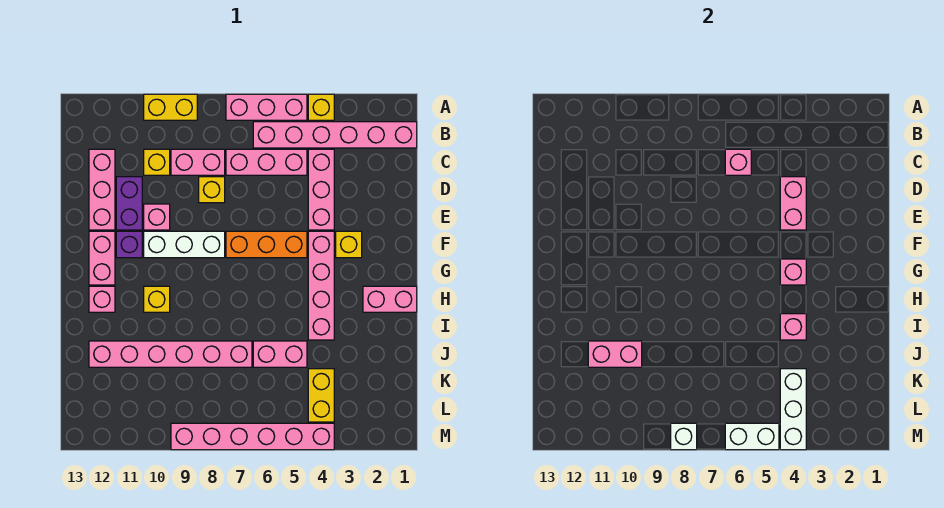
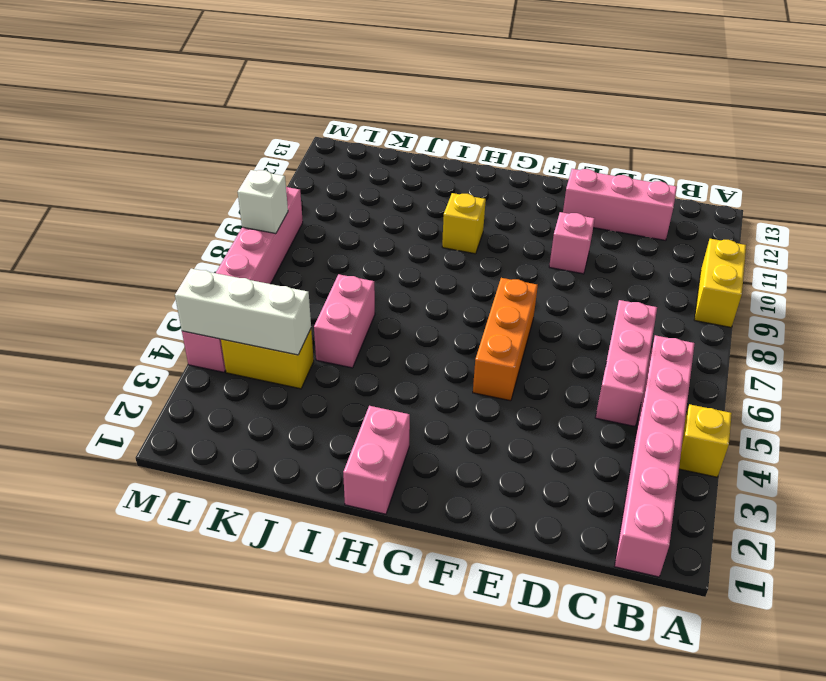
none -> pink 1x3 brick [226,94,307,120]
none -> pink 1x3 brick [308,149,334,230]
none -> pink 1x2 brick [171,149,225,175]
none -> yellow 1x1 brick [144,149,170,175]

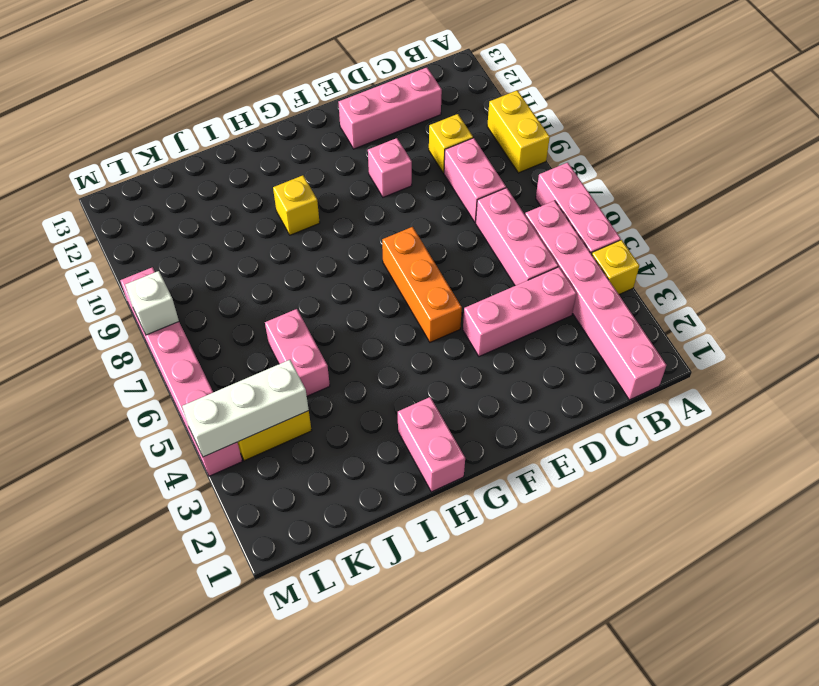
none -> yellow 1x1 brick [199,177,225,203]
none -> purple 1x2 brick [116,177,142,230]
none -> yellow 1x1 brick [336,231,362,258]
none -> pink 1x4 brick [308,231,334,340]

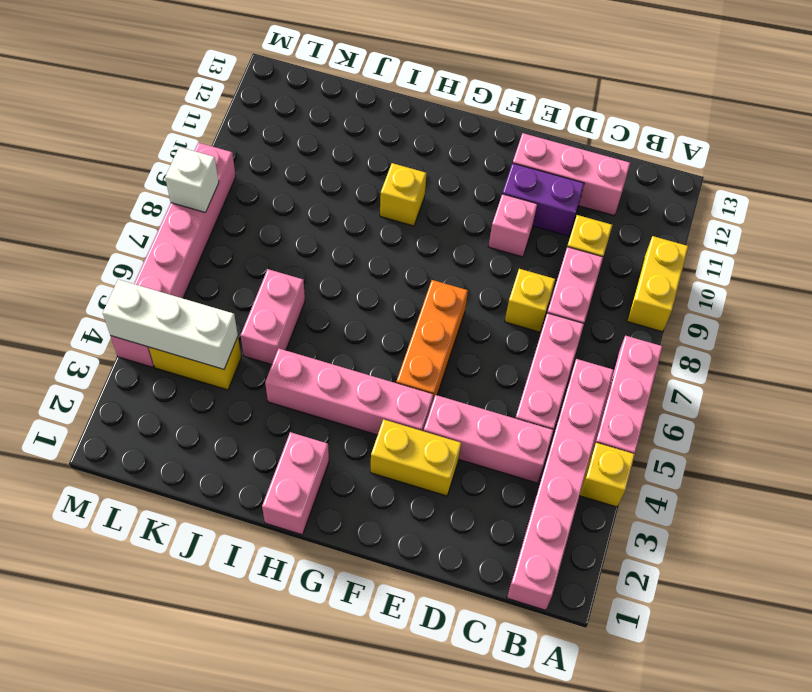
yellow 1x2 brick [370,419,461,496] -> yellow 1x1 brick [336,231,362,258]
none -> white 1x3 brick [144,231,225,258]
none -> purple 1x1 brick [116,231,142,258]
none -> pink 1x2 brick [89,231,115,285]
none -> pink 1x1 brick [89,286,115,312]

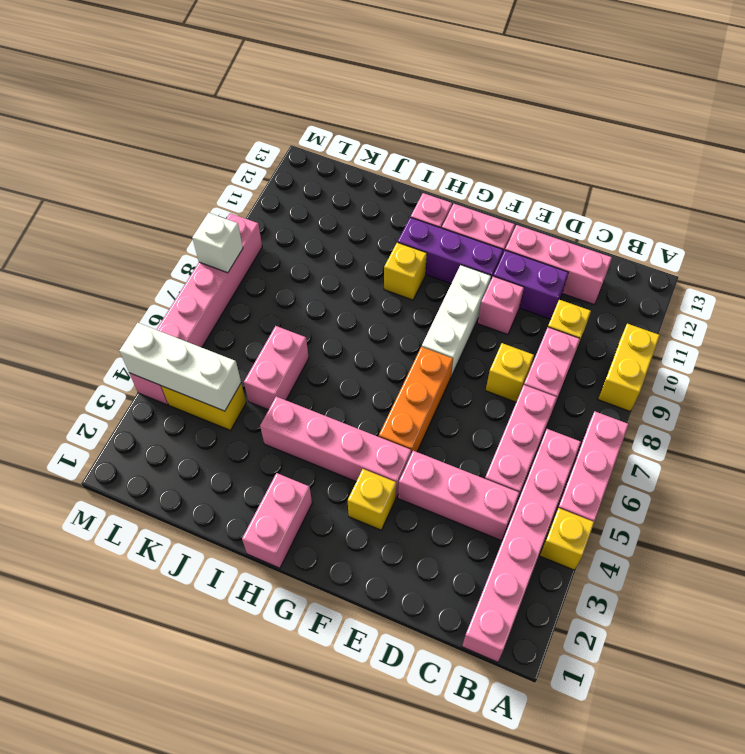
purple 1x3 brick [398,217,503,284] -> purple 1x1 brick [116,231,142,258]
none -> pink 1x6 brick [89,341,252,367]
none -> pink 1x1 brick [725,149,751,175]
none -> pink 1x2 brick [780,177,806,230]
none -> pink 1x1 brick [780,259,806,285]

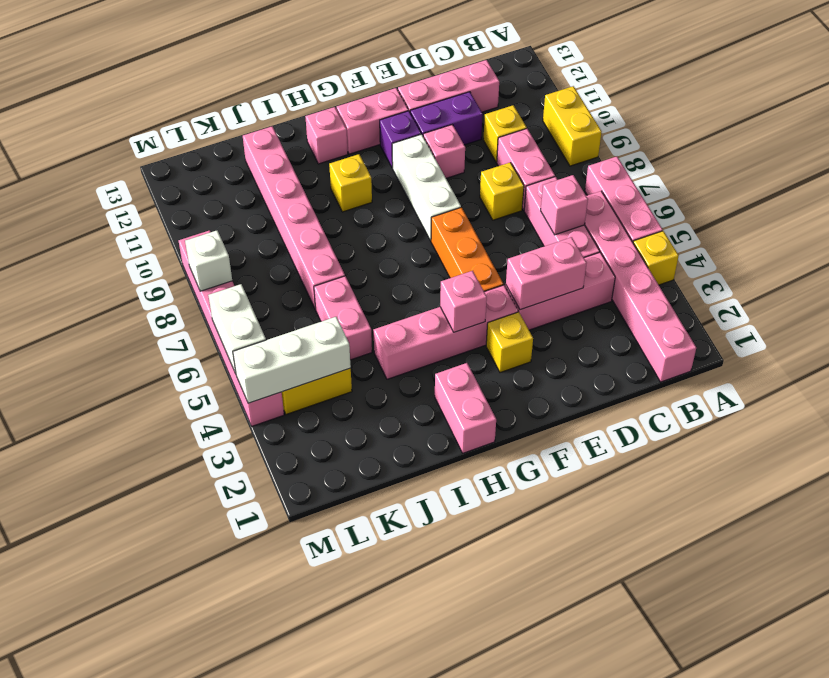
none -> pink 1x1 brick [780,314,806,340]
none -> pink 1x2 brick [588,341,642,367]

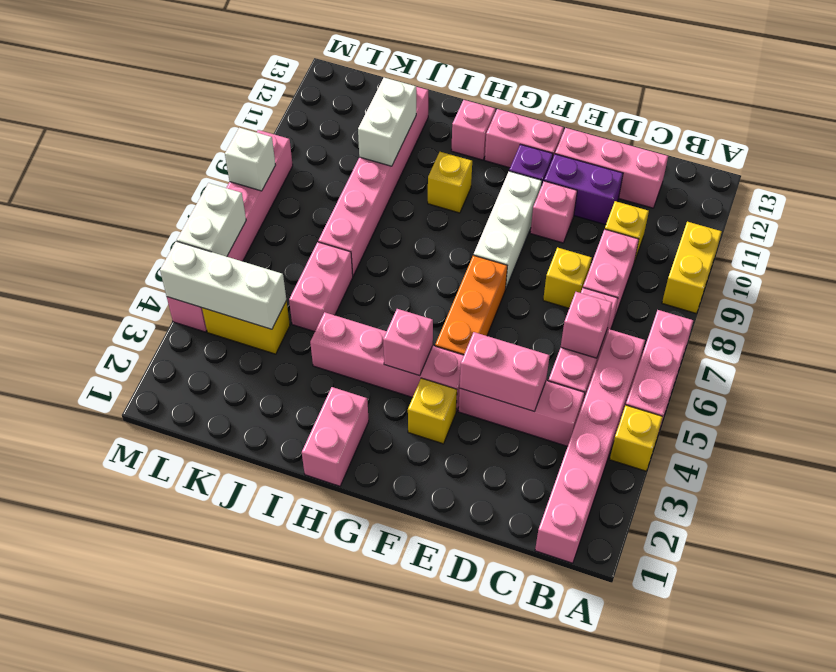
white 1x2 brick [358,77,416,166] -> pink 1x2 brick [588,341,642,367]
none -> pink 1x1 brick [780,314,806,340]

